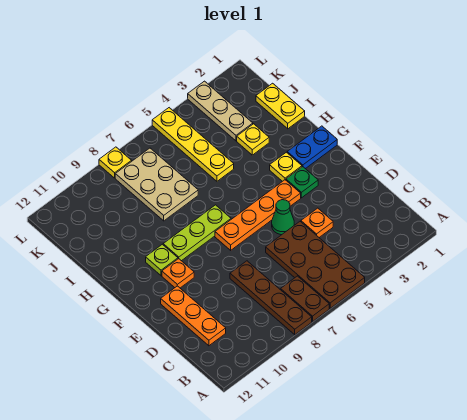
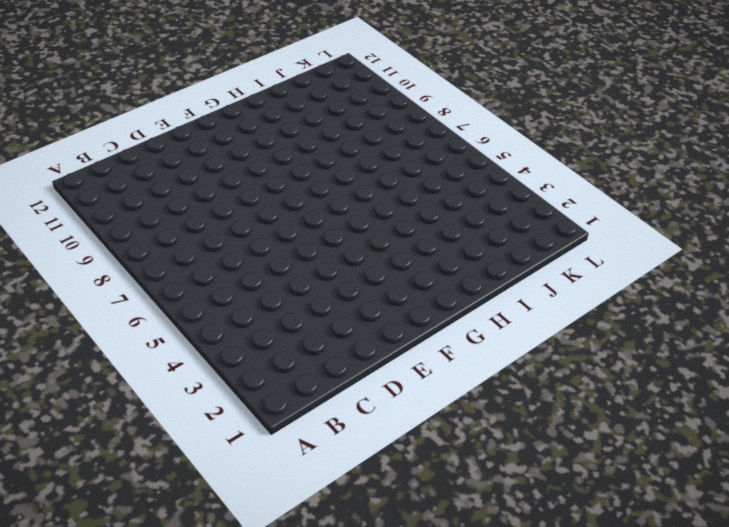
none -> brown 2x4 plate [266,222,365,308]
none -> brown 1x2 plate [281,276,329,322]
none -> brown 1x4 plate [230,261,312,335]

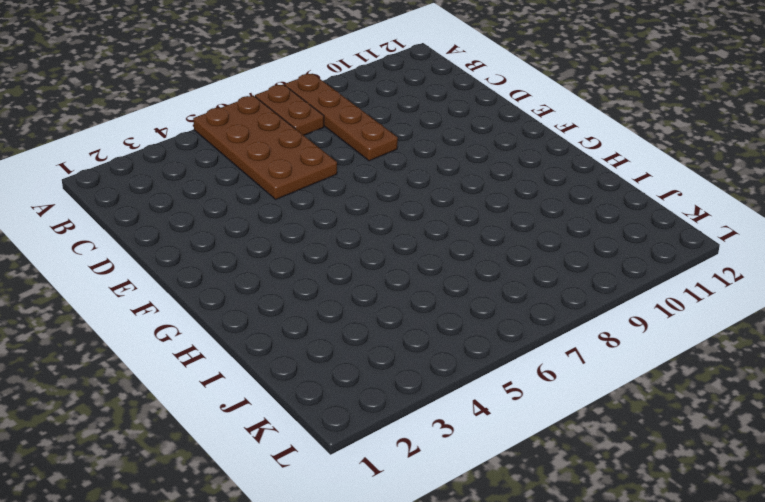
none -> orange 1x3 plate [161,286,226,346]
none -> orange 1x1 plate [301,208,333,237]
none -> green 1x1 cone [272,200,294,235]

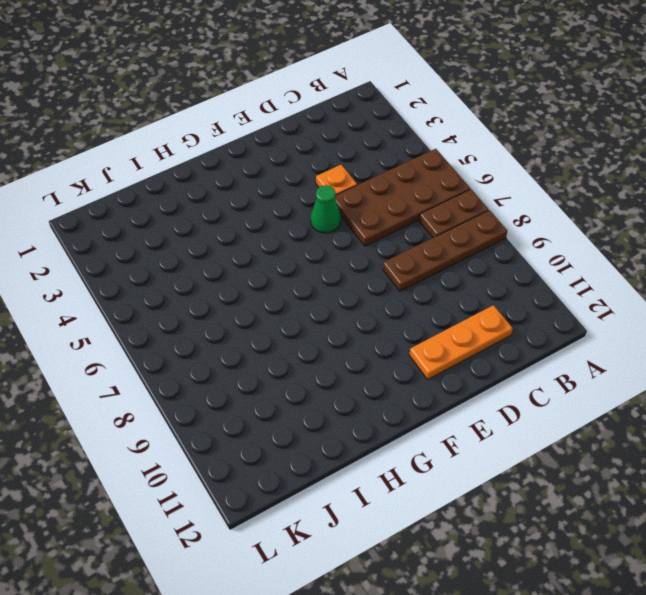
none -> green 1x1 plate [286,167,318,198]
none -> orange 1x4 plate [215,180,301,250]
none -> orange 1x1 plate [162,259,194,288]

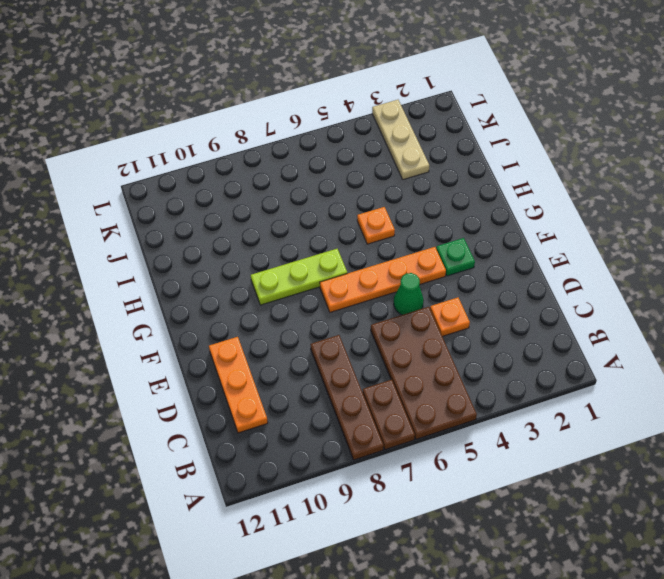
orange 1x1 plate [357,207,395,244] -> orange 1x1 plate moved to [162,259,194,288]
none -> blue 1x2 plate [287,126,337,169]
none -> yellow 1x1 plate [270,152,302,181]
none -> lime 1x1 plate [146,244,178,276]

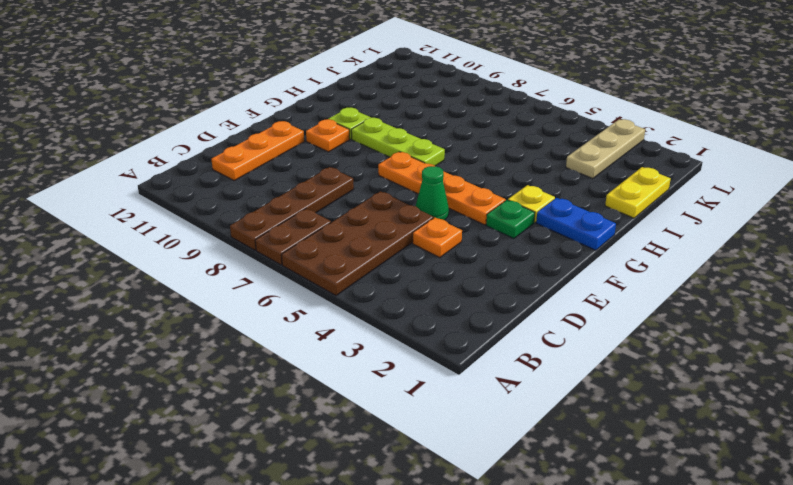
none -> yellow 1x1 plate [237,124,269,155]
none -> yellow 1x4 plate [152,108,234,181]
none -> tan 2x3 plate [115,148,198,221]

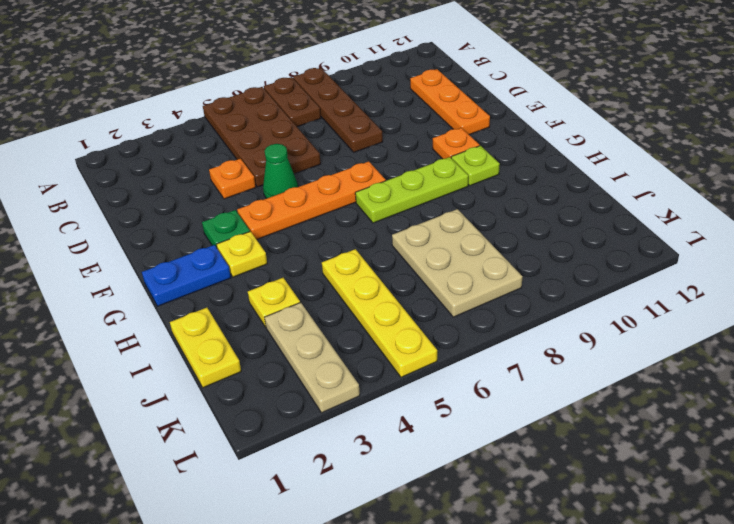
none -> yellow 1x1 plate [99,147,132,178]

